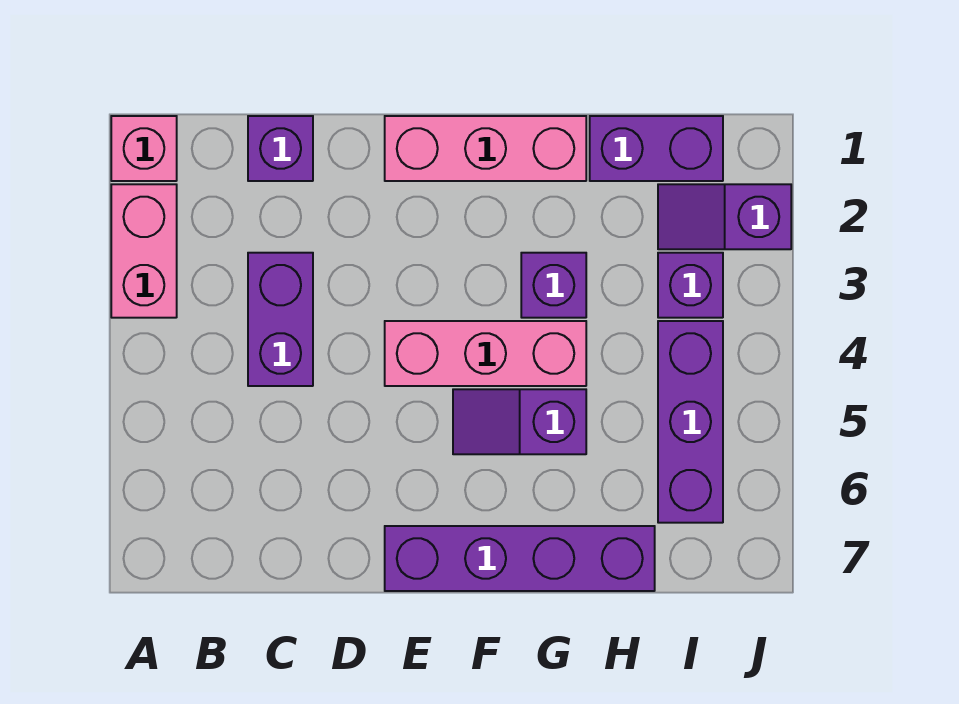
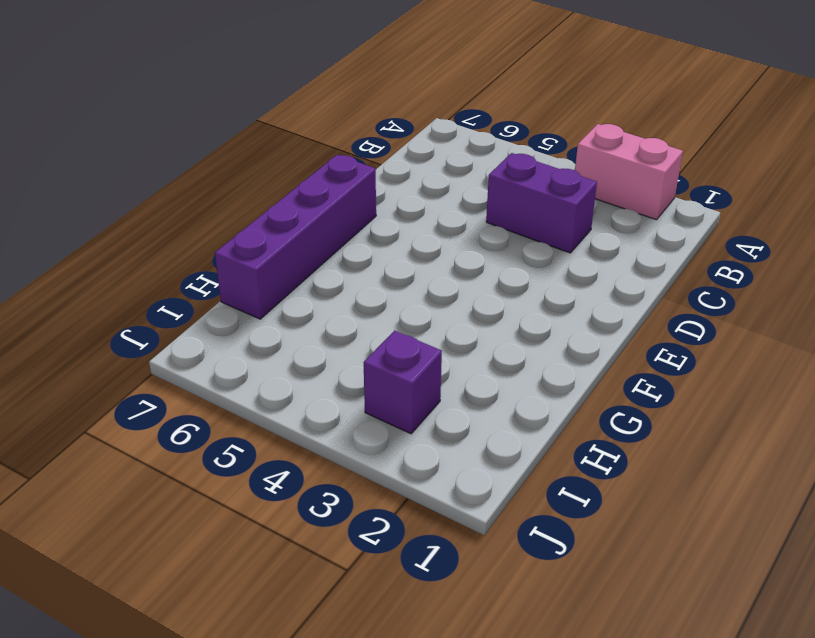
none -> pink 1x1 brick [111,116,177,181]
none -> purple 1x1 brick [248,116,313,181]
none -> pink 1x3 brick [385,116,586,181]

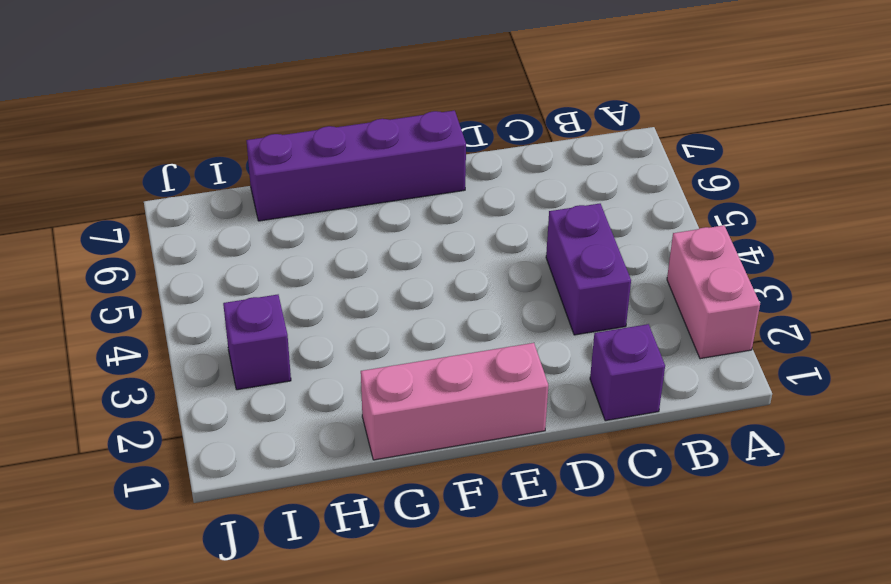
none -> pink 1x1 brick [111,116,177,181]
none -> pink 1x3 brick [385,321,586,386]
none -> purple 1x2 slope [453,389,586,454]

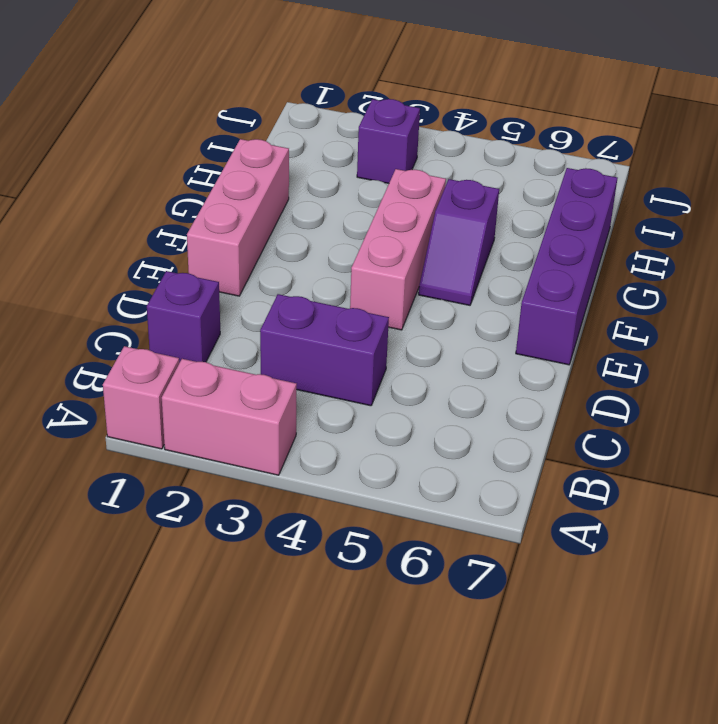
none -> purple 1x1 brick [521,253,586,318]
none -> purple 1x2 brick [590,116,723,181]
none -> purple 1x2 slope [658,184,791,249]

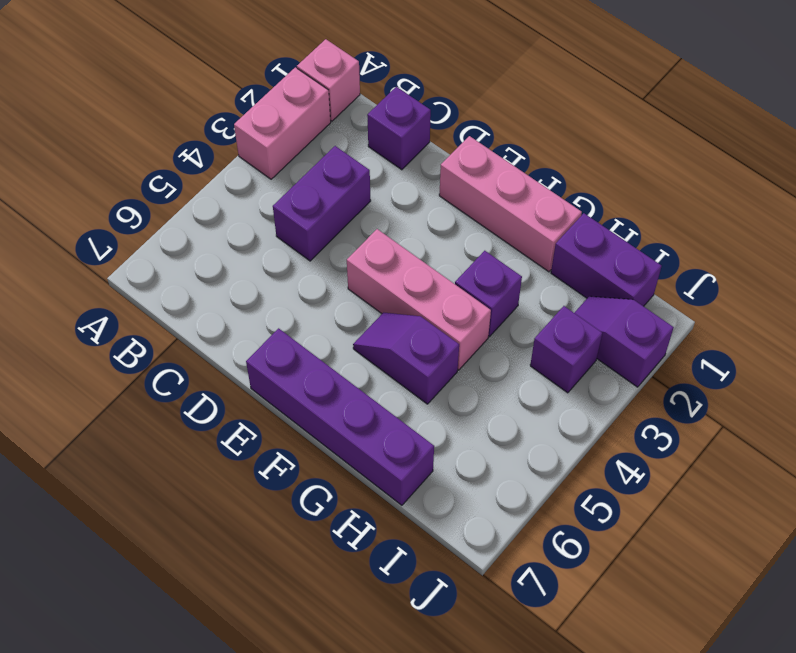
none -> purple 1x3 brick [658,321,723,523]

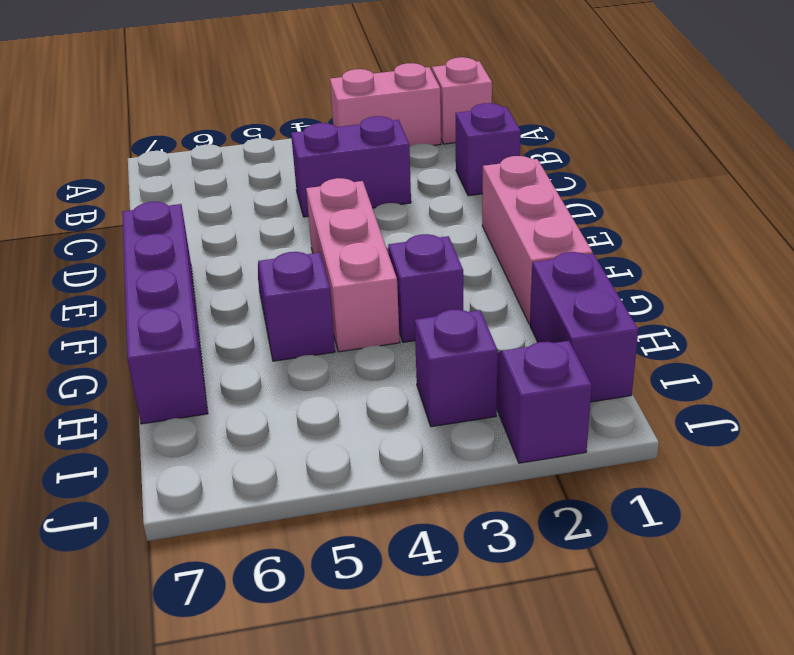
none -> purple 1x3 brick [658,321,723,523]

